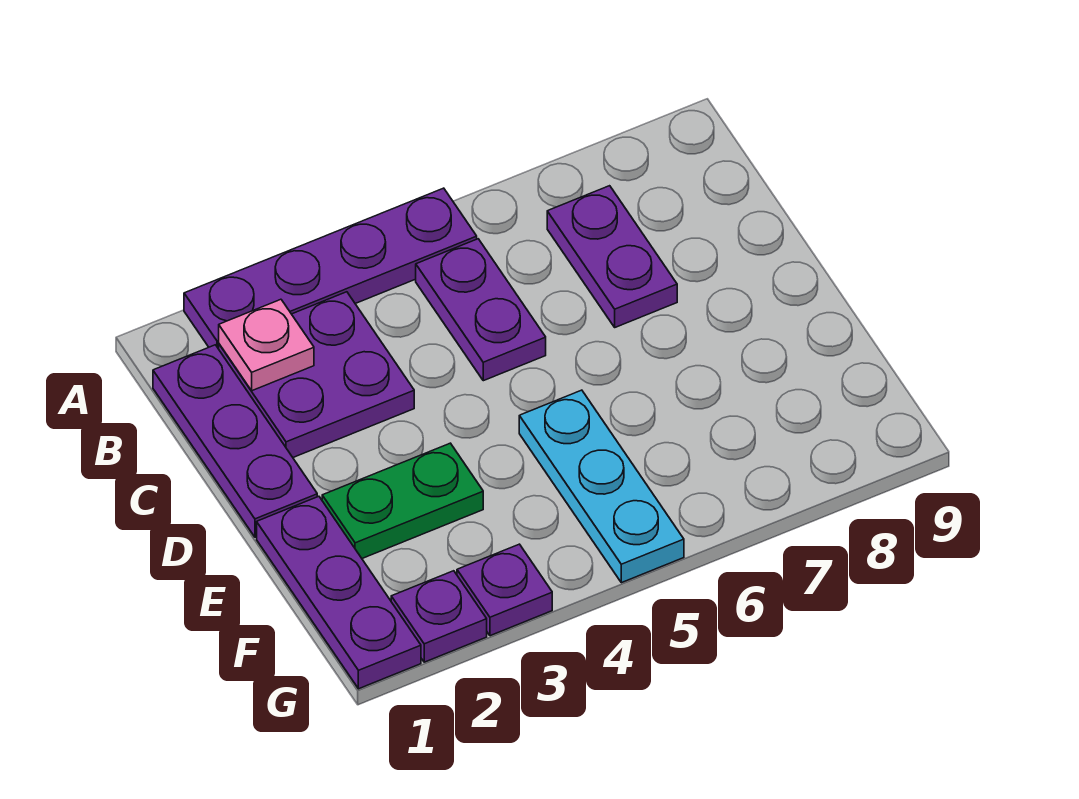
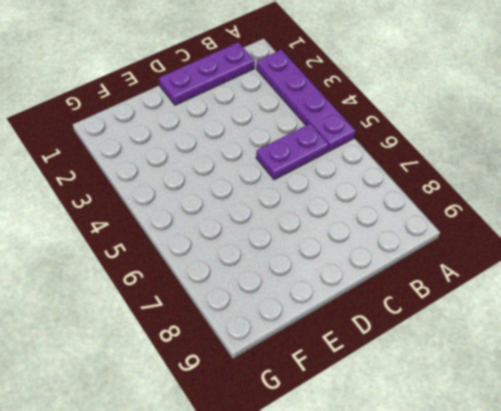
none -> purple 2x2 plate [219,292,414,457]
none -> purple 1x2 plate [547,186,677,327]

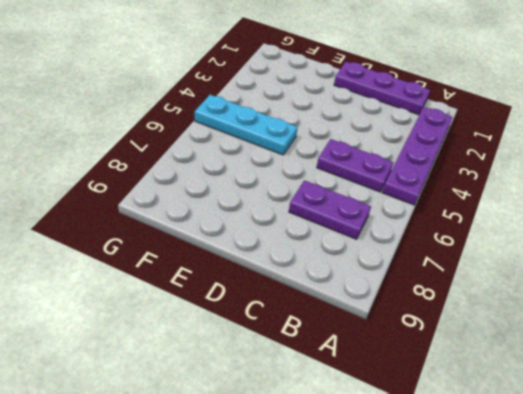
none -> purple 2x2 plate [219,292,414,457]
none -> purple 1x3 plate [257,496,421,689]

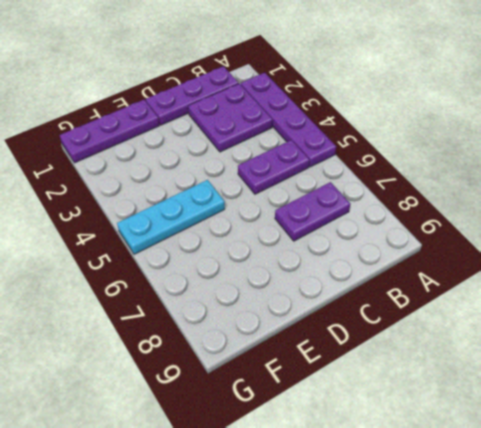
none -> green 1x2 plate [322,443,483,558]
none -> purple 1x1 plate [391,571,487,662]

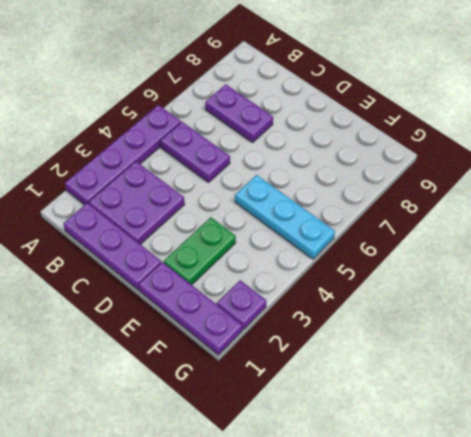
none -> purple 1x1 plate [457,544,552,636]
none -> pink 1x1 plate [219,299,314,391]

